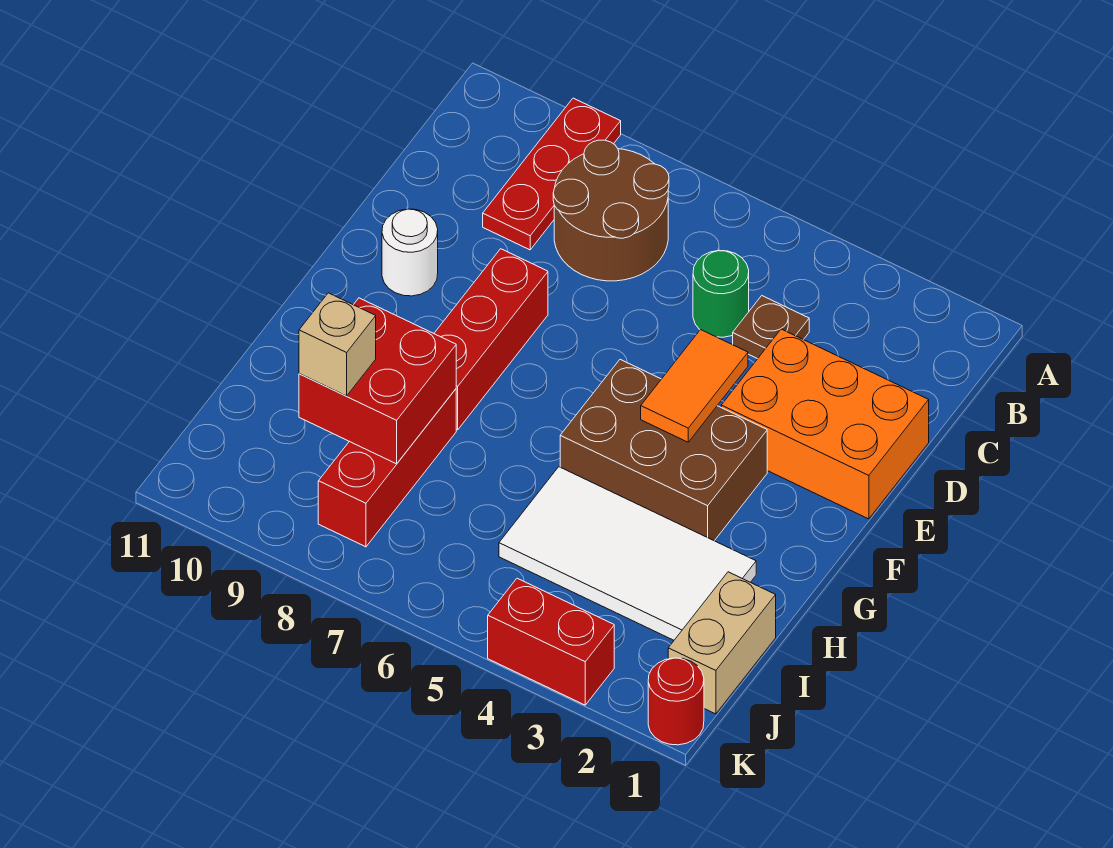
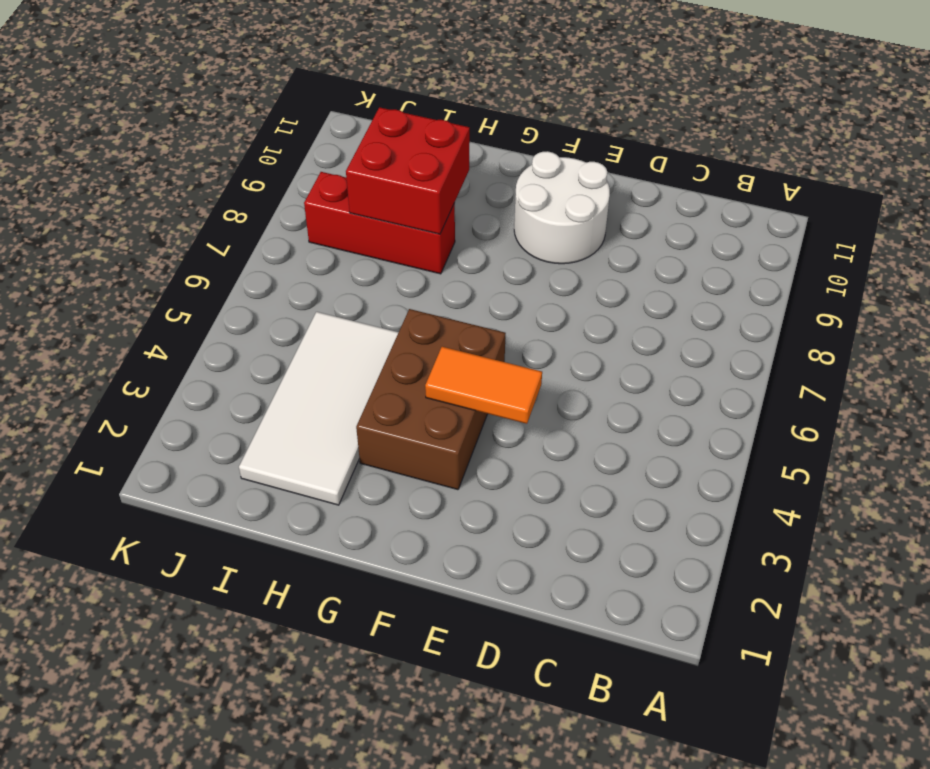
white 2x2 round brick [514,151,610,264] -> white 1x1 round brick [382,209,438,296]
none -> red 1x3 plate [483,98,621,250]
none -> brown 2x2 round brick [553,140,669,281]
none -> brown 1x1 plate [733,296,809,359]

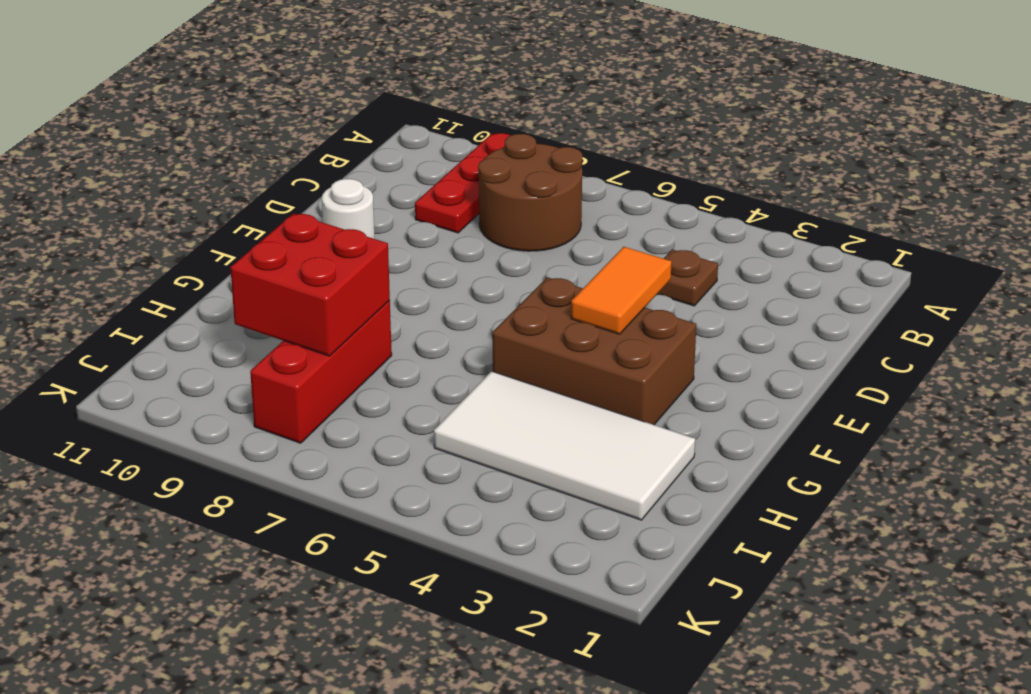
none -> green 1x1 round brick [693,250,749,337]
none -> orange 2x3 brick [721,329,929,519]
none -> red 1x3 brick [434,249,548,430]

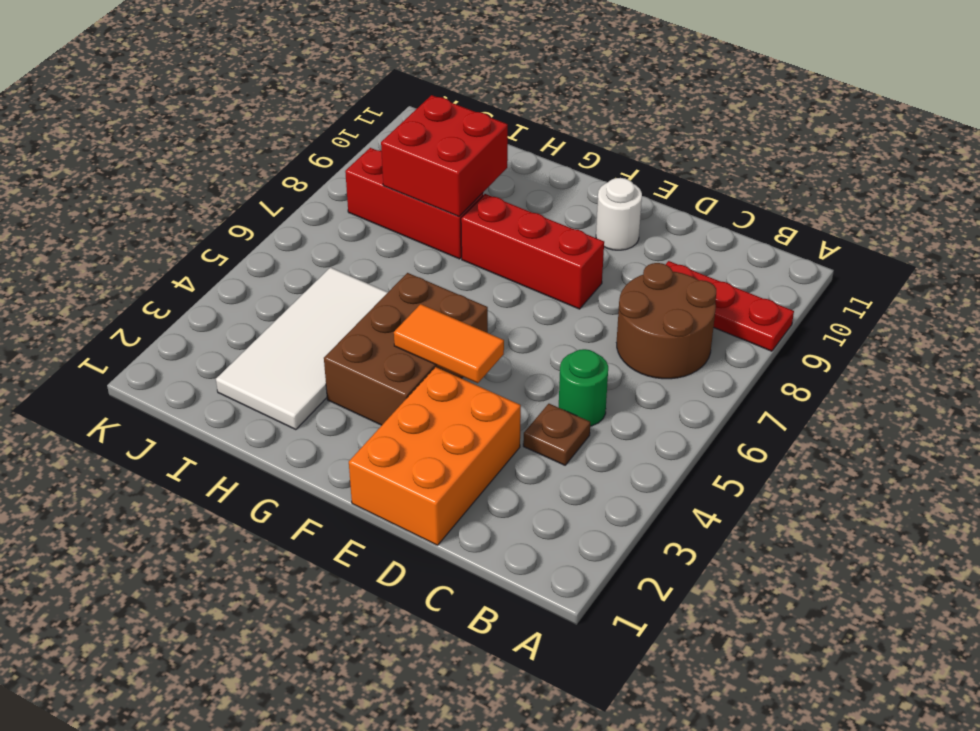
none -> tan 1x2 brick [668,572,776,714]
none -> red 1x1 round brick [648,658,704,745]
none -> red 1x2 brick [488,578,614,705]

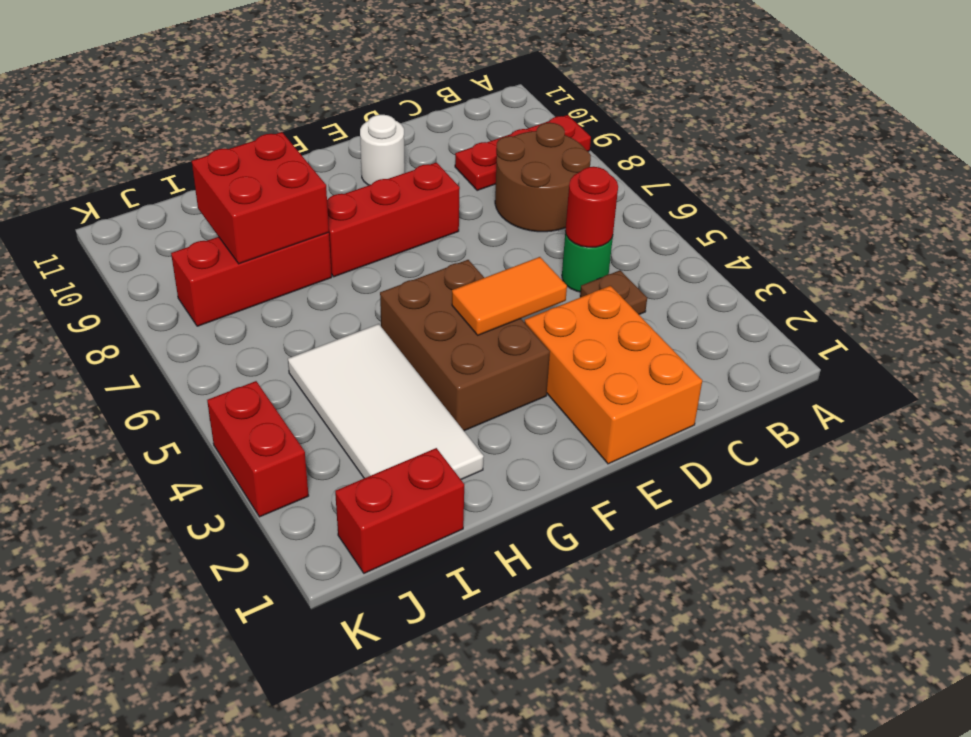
red 1x1 round brick [565,167,618,247] -> red 1x1 round brick moved to [648,658,704,745]
red 1x2 brick [335,448,464,573] -> tan 1x2 brick [668,572,776,714]
none -> tan 1x1 brick [299,293,376,396]

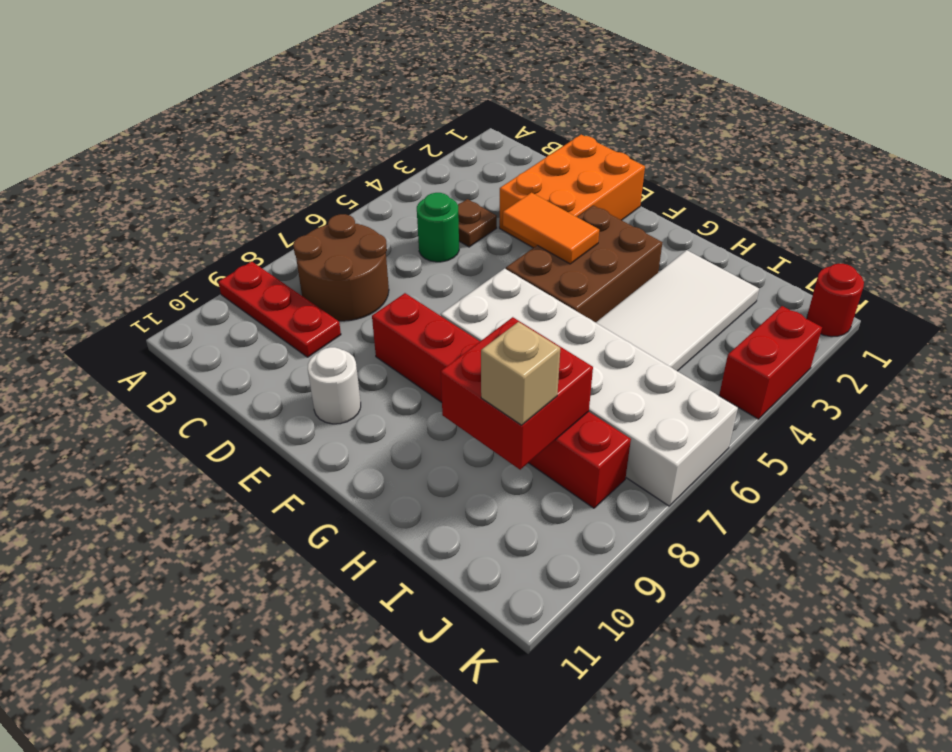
white 2x6 brick [441,269,738,506] -> none
none -> tan 1x2 brick [668,572,776,714]

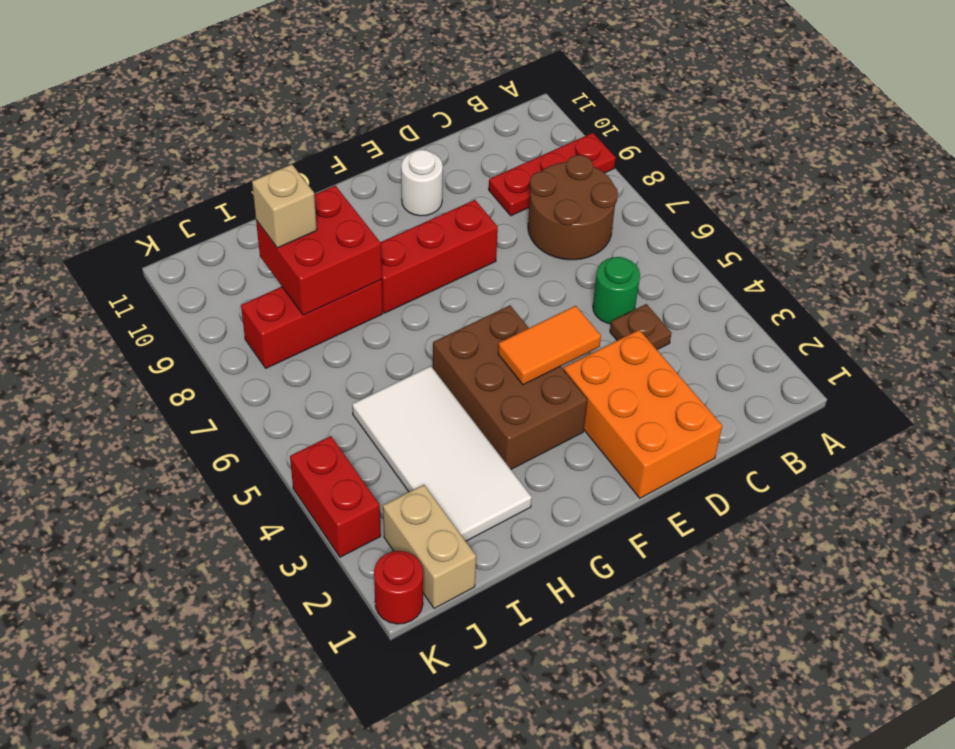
tan 1x2 brick [383,485,476,609] -> tan 1x2 brick turned to [668,572,776,714]

